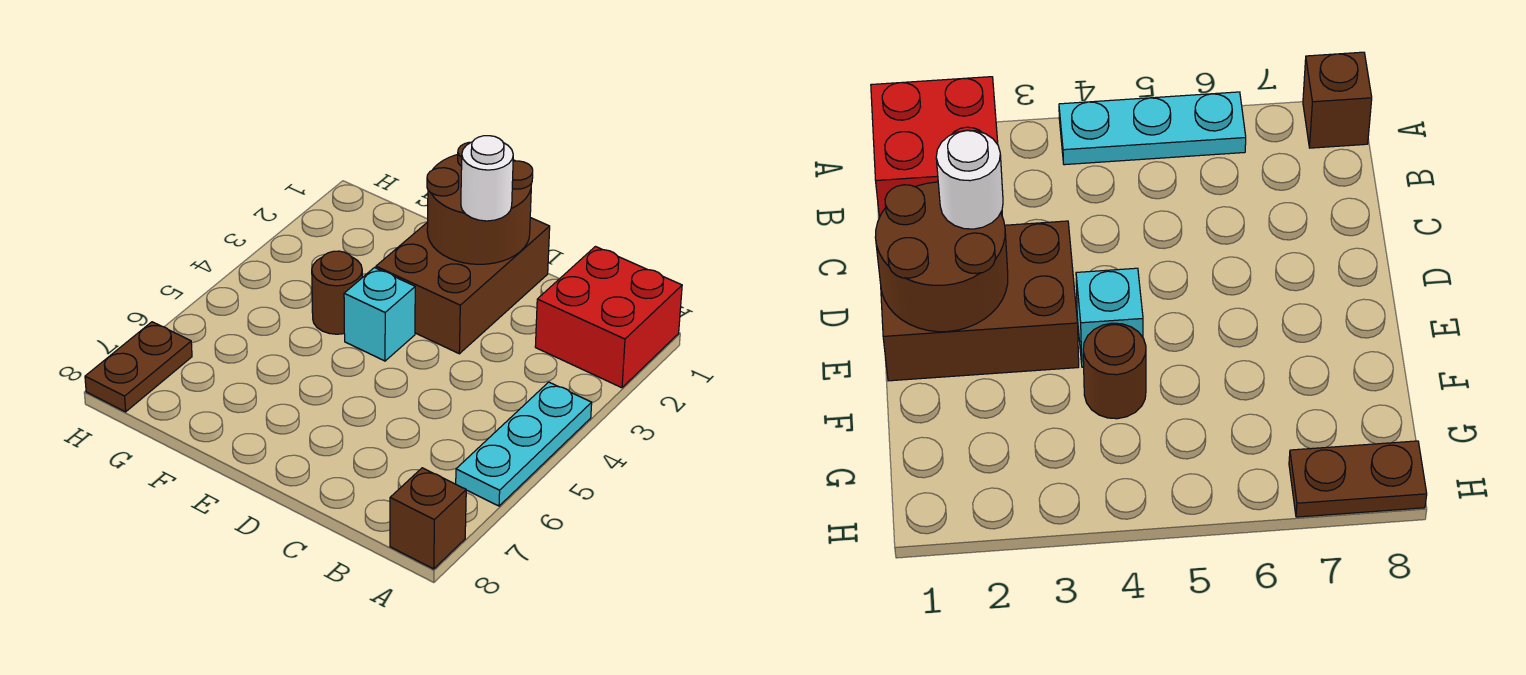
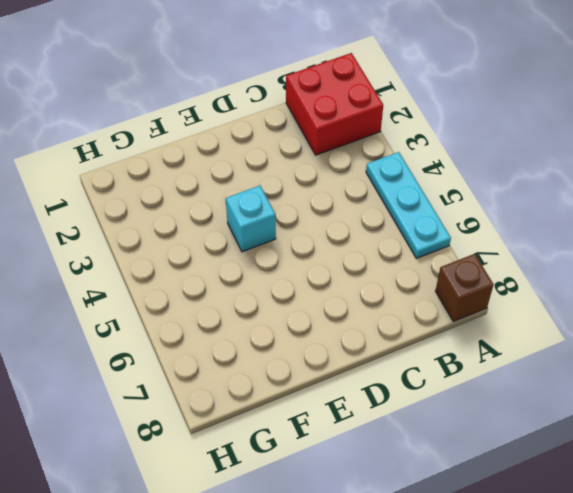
none -> brown 2x3 brick [376,218,550,354]
none -> brown 1x1 round brick [312,251,362,334]

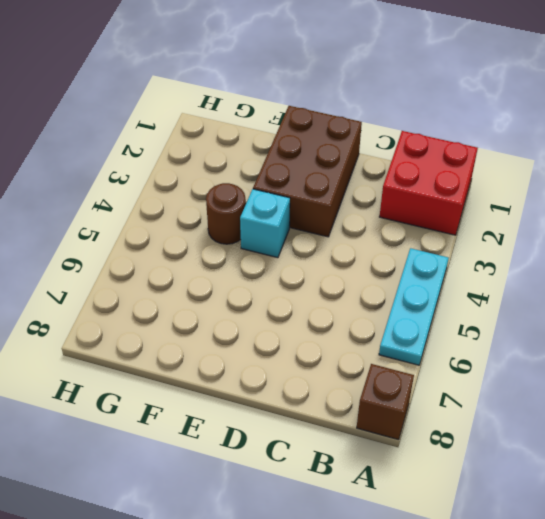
none -> brown 1x2 plate [85,322,192,412]
none -> brown 2x2 round brick [427,142,533,264]

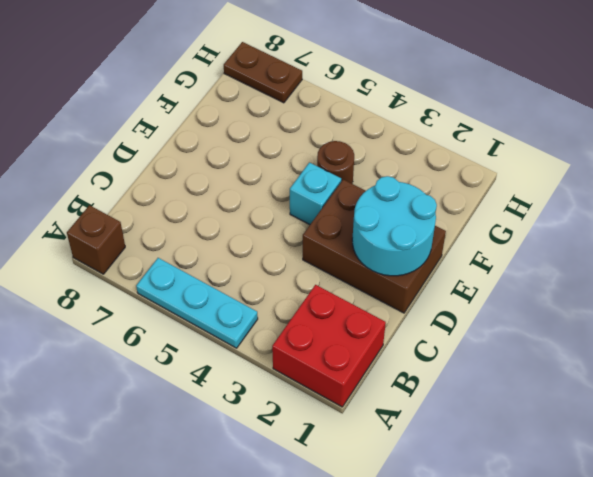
cyan 2x2 round brick [352,176,437,276] -> brown 2x2 round brick [427,142,533,264]
none -> white 1x1 round brick [461,136,513,221]

